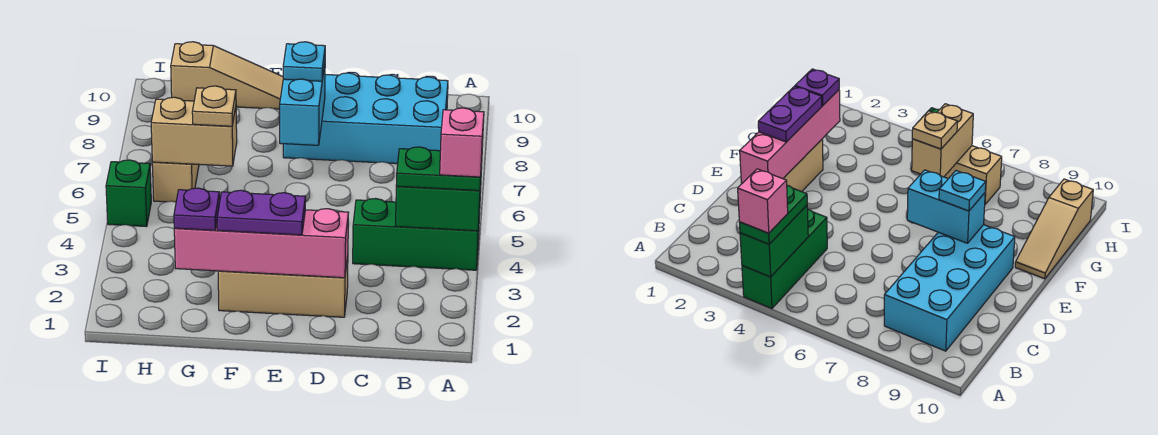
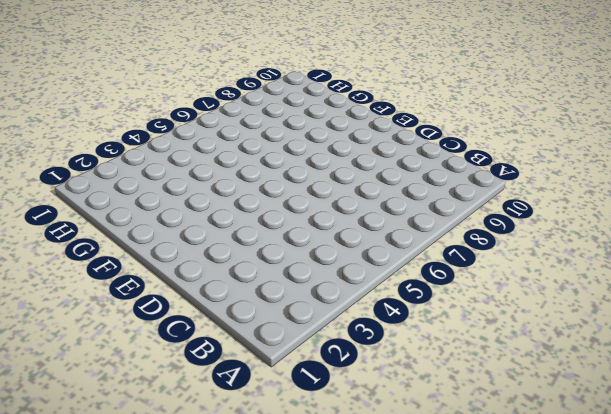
none -> green 1x3 brick [353,199,480,270]
none -> cyan 2x4 brick [283,73,448,164]
none -> tan 1x3 brick [218,256,348,317]

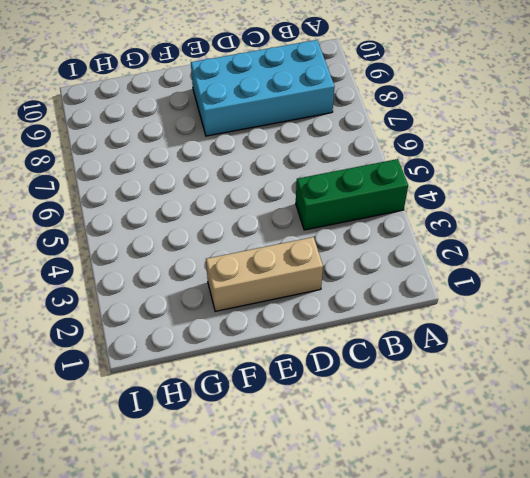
none -> tan 1x3 slope [171,42,283,109]
none -> tan 1x2 brick [152,162,199,202]
none -> green 1x1 brick [106,160,151,227]

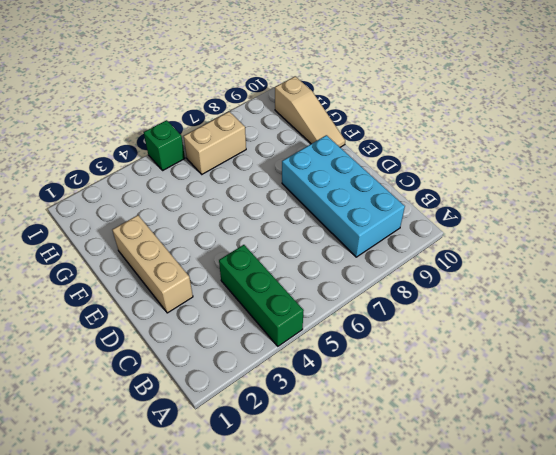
none -> green 1x2 brick [396,183,481,231]
none -> pink 1x4 brick [174,209,349,278]
none -> cyan 1x2 brick [280,64,325,145]

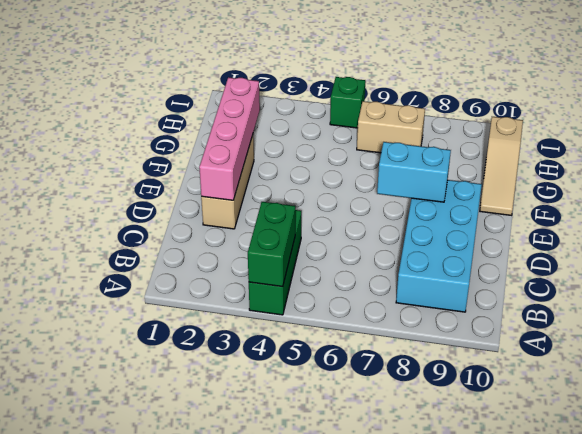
none -> tan 1x2 brick [151,97,237,166]
none -> green 1x2 plate [396,147,482,191]
none -> purple 1x2 plate [217,190,306,235]

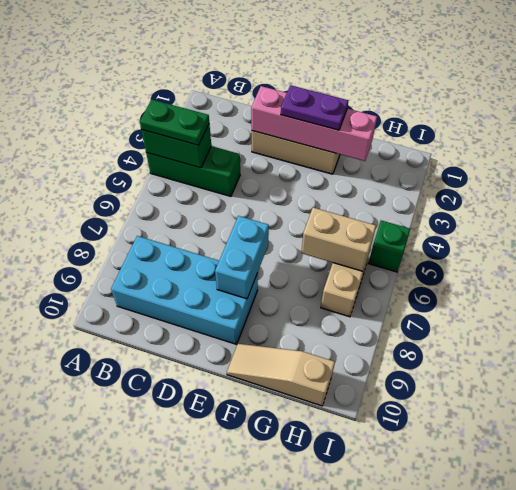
none -> cyan 1x1 plate [283,42,325,81]
none -> purple 1x1 plate [174,188,220,230]
none -> tan 1x1 plate [192,86,236,126]

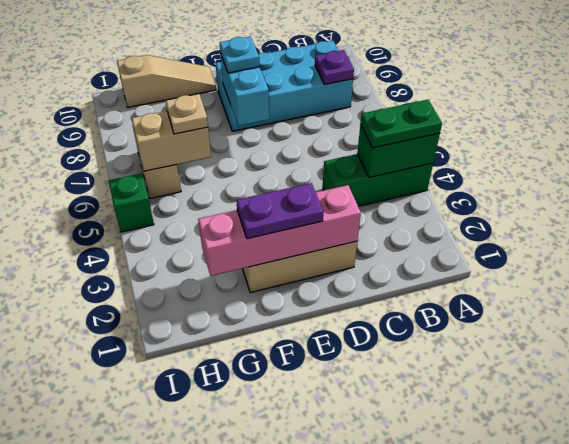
purple 1x1 plate [315,50,354,85] -> purple 1x1 plate moved to [174,188,220,230]
none -> pink 1x1 brick [440,108,484,177]

